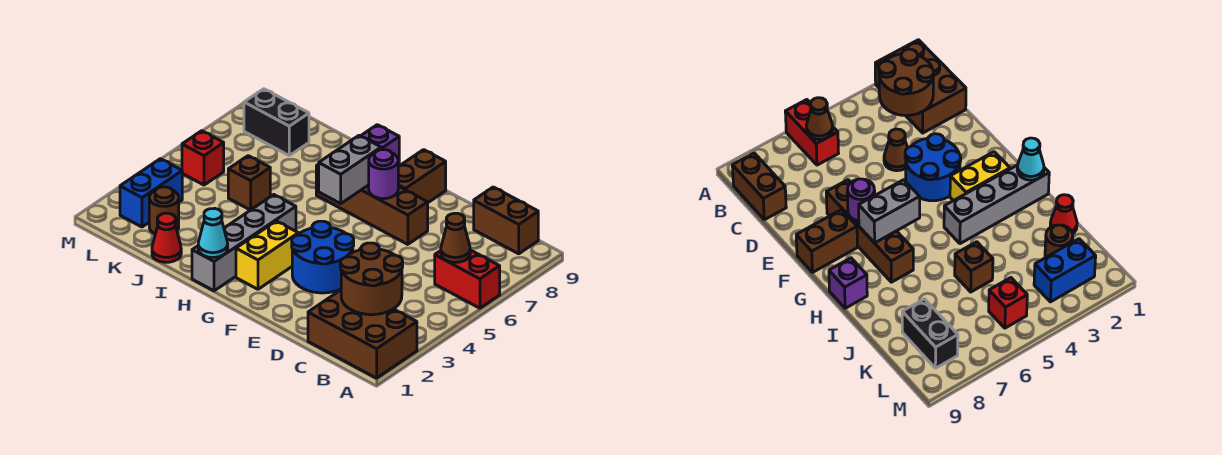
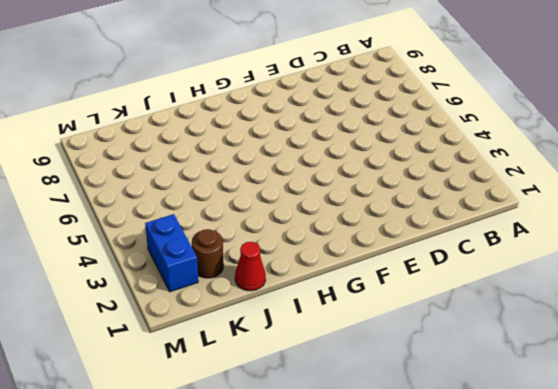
none -> brown 2x3 brick [308,290,417,378]
none -> red 1x2 brick [435,250,500,308]
none -> brown 1x2 brick [474,187,538,254]

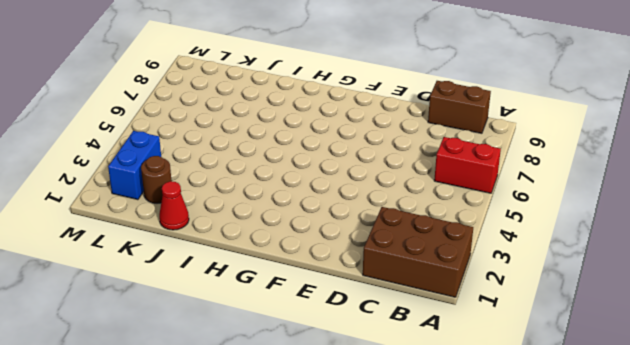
none -> brown 1x1 cone [884,129,908,171]
none -> blue 2x2 round brick [292,221,354,293]
none -> brown 1x4 brick [316,164,428,244]

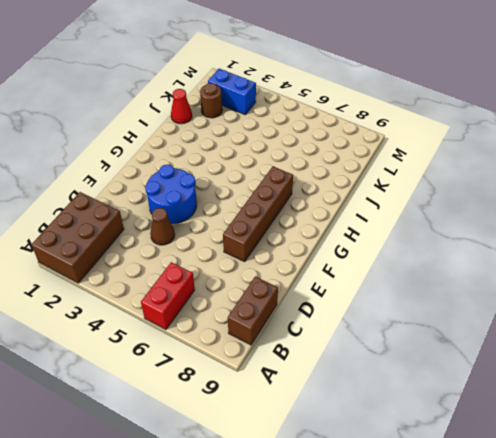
none -> brown 1x2 brick [398,150,446,202]
none -> yellow 1x2 brick [236,221,298,289]
none -> grey 1x4 brick [192,195,296,291]

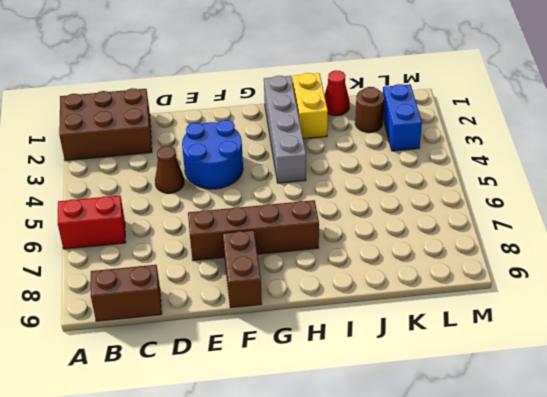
yellow 1x2 brick [292,73,328,139] -> yellow 1x2 brick moved to [236,221,298,289]
none -> purple 1x1 brick [361,125,399,166]
none -> brown 1x1 brick [228,156,270,210]
none -> black 1x2 brick [244,89,309,155]

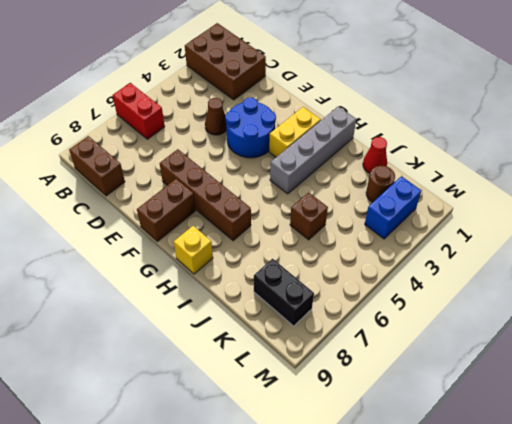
yellow 1x1 brick [174,226,213,274] -> purple 1x1 brick [361,125,399,166]
none -> red 1x1 brick [182,131,224,185]
none -> brown 2x2 round brick [340,243,403,315]
none -> brown 1x1 cone [441,213,470,262]

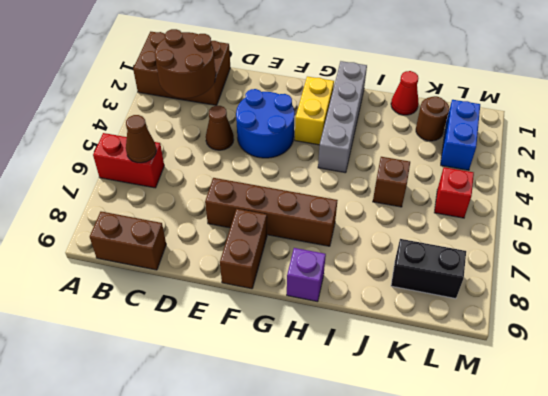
none -> purple 1x1 round brick [369,150,398,199]
none -> grey 1x2 brick [319,135,381,204]
none -> cyan 1x1 cone [198,208,228,258]

